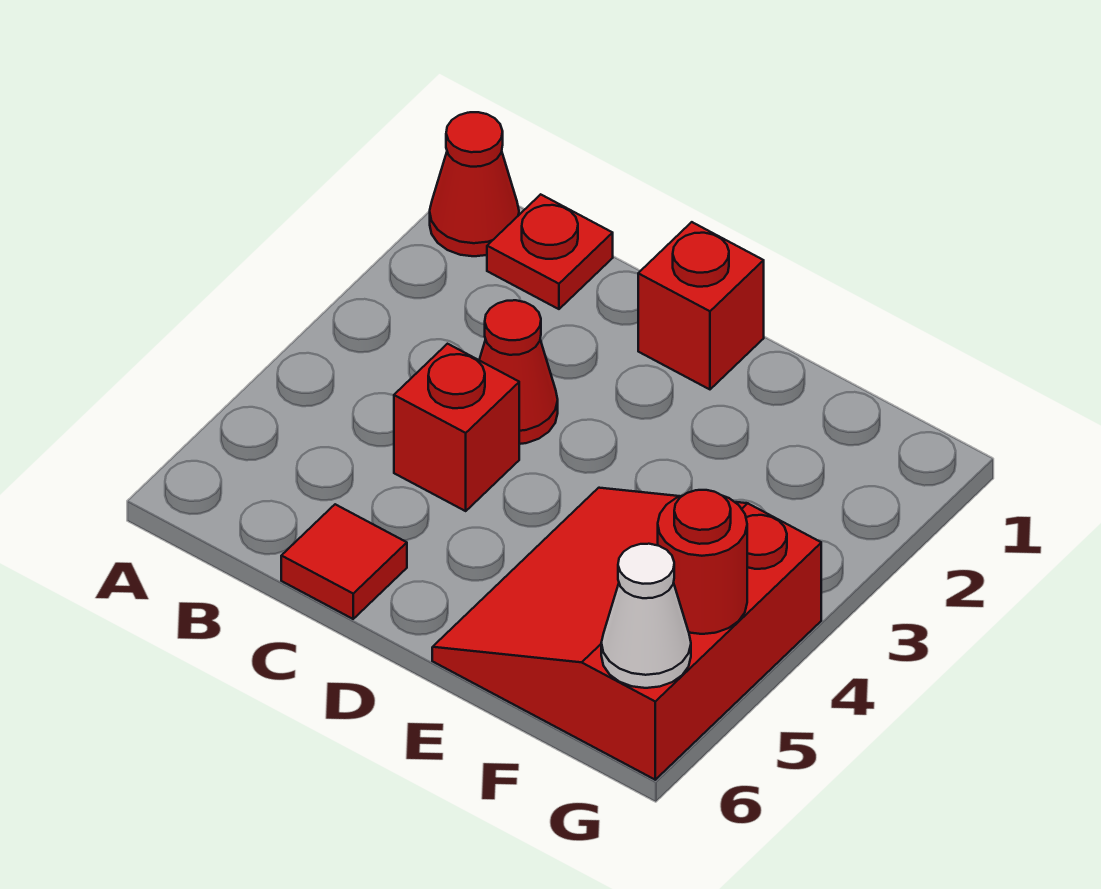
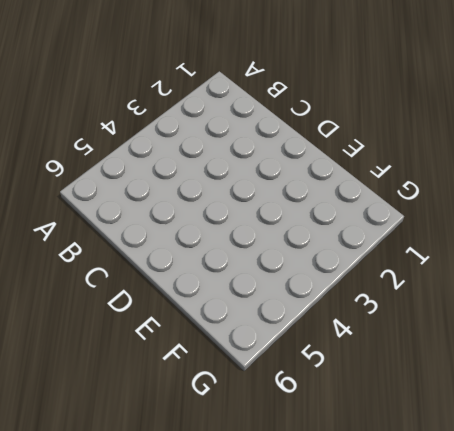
none -> red 1x1 cone [430,112,519,256]
none -> red 1x1 plate [487,194,613,309]

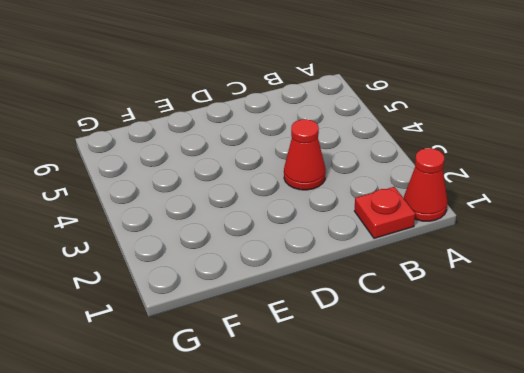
none -> red 1x1 brick [394,344,519,511]
none -> red 1x1 tile [281,504,407,619]

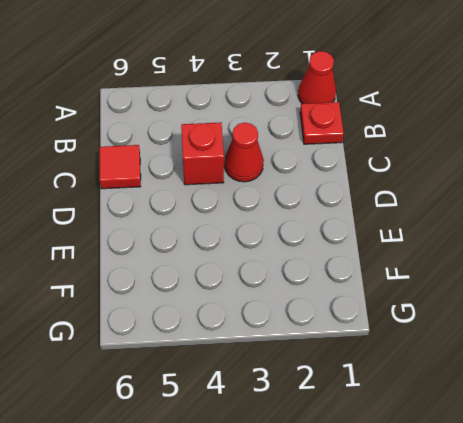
none -> red 1x1 brick [638,222,764,389]
none -> red 3x3 slope [432,488,821,780]

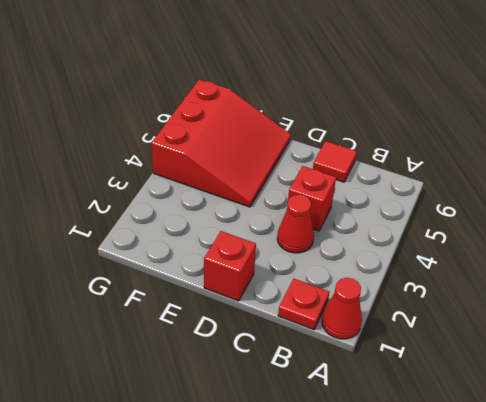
none -> red 1x1 round brick [658,490,747,634]
none -> white 1x1 cone [601,544,691,688]

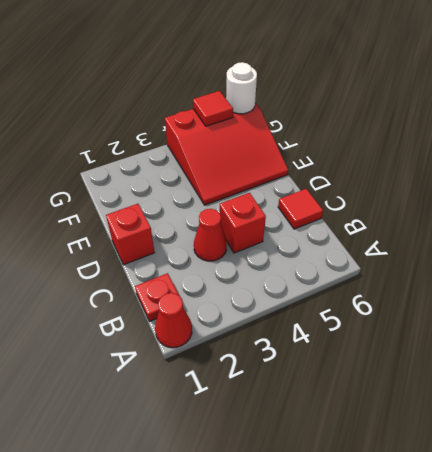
red 1x1 tile [193,91,233,126] -> red 1x1 round brick [658,490,747,634]
white 1x1 round brick [226,62,257,114] -> white 1x1 cone [601,544,691,688]

